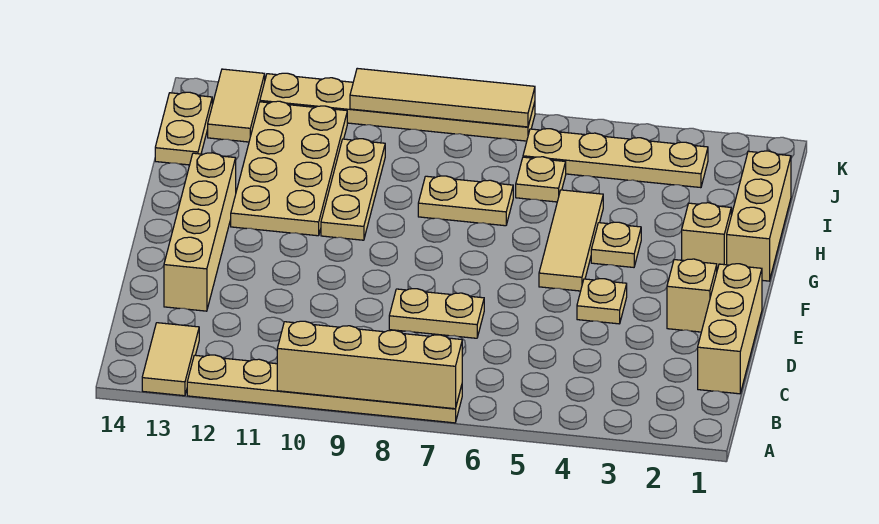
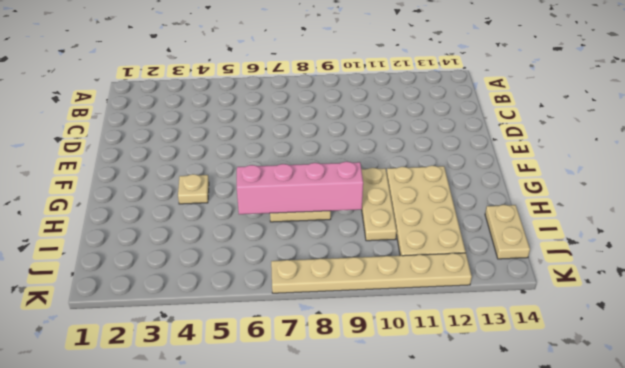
pink 1x4 brick [237,162,363,214] -> none
none -> tan 1x6 plate [187,355,462,423]
none -> tan 1x2 tile [142,323,199,396]
none -> tan 1x3 brick [698,264,762,394]

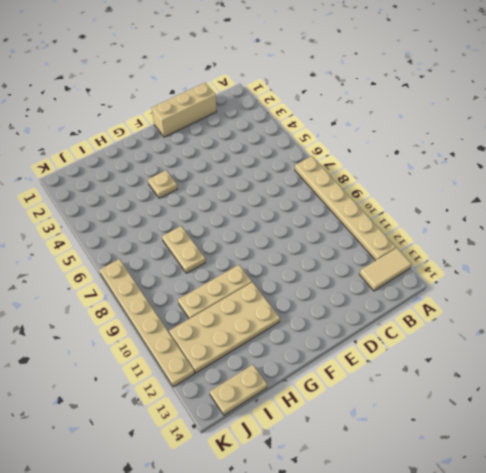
none -> tan 1x2 plate [389,289,484,338]
none -> tan 1x4 brick [164,153,236,311]
none -> tan 1x1 brick [667,259,717,332]

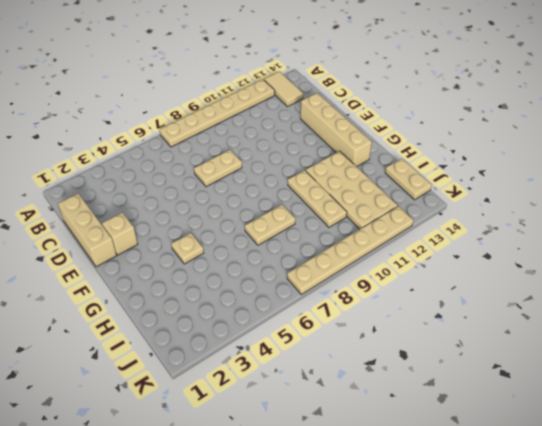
none -> tan 1x1 plate [577,279,627,324]
none -> tan 1x3 tile [539,190,603,291]
none -> tan 1x3 brick [727,151,791,281]

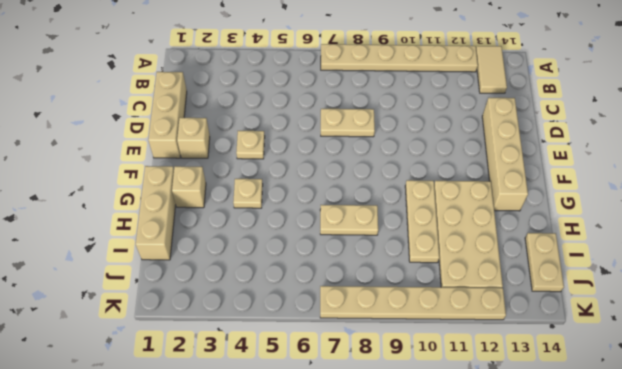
none -> tan 1x3 tile [539,190,603,291]
none -> tan 1x1 plate [516,157,566,202]
none -> tan 1x4 plate [523,129,708,188]

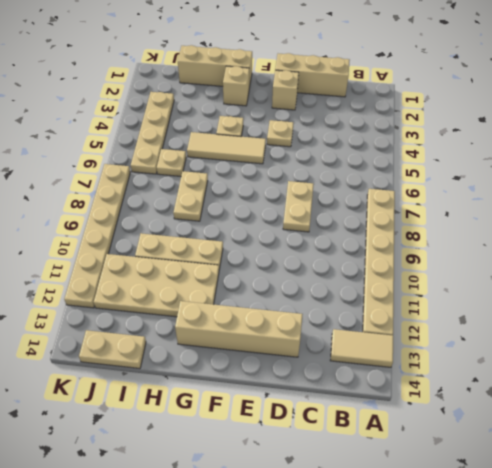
none -> tan 1x2 tile [208,69,265,142]
none -> tan 1x4 brick [277,321,462,409]
none -> tan 1x4 tile [350,68,535,127]

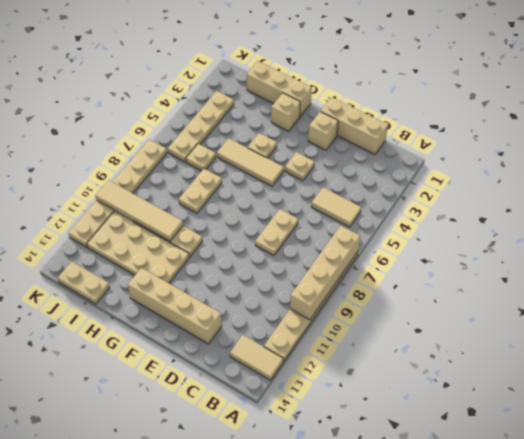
tan 1x2 tile [312,188,361,227] -> tan 1x2 tile moved to [208,69,265,142]
tan 1x4 tile [95,180,183,241] -> tan 1x4 tile turned to [350,68,535,127]

